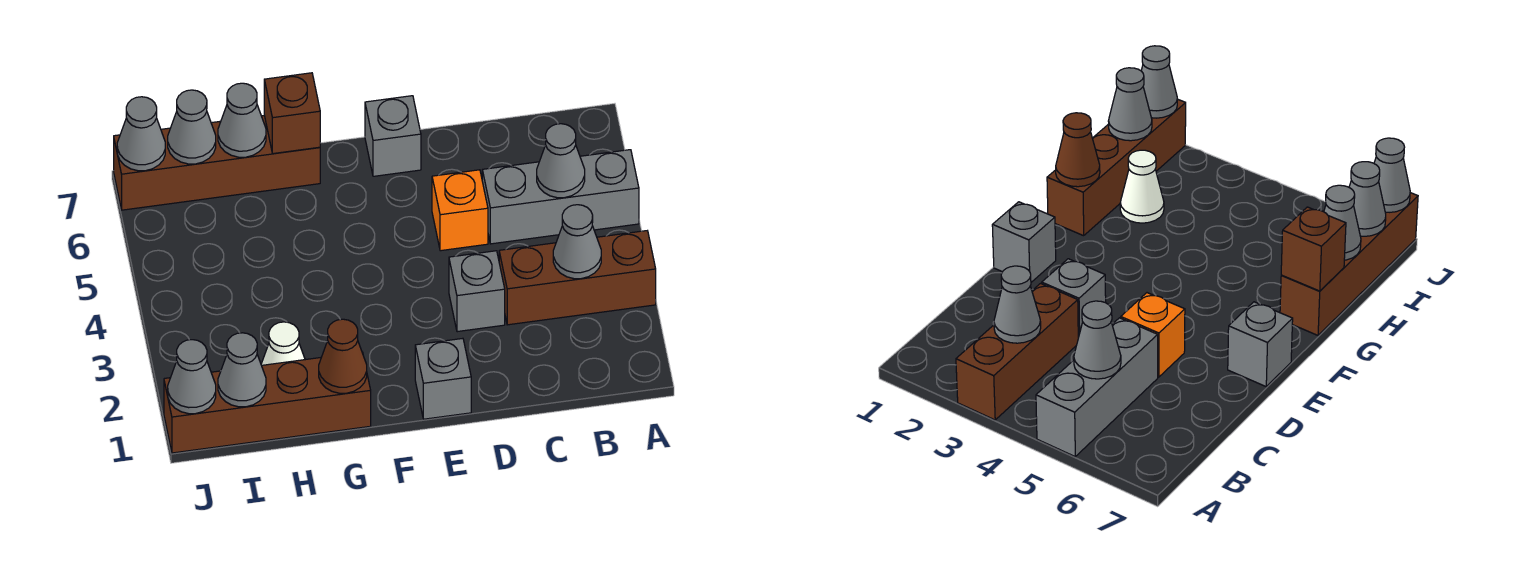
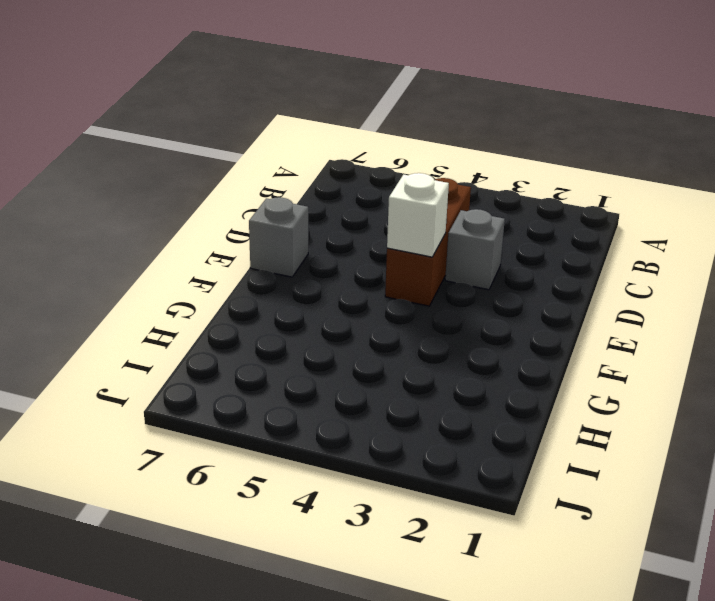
brown 1x3 brick [385,178,471,306] -> brown 1x3 brick moved to [499,231,656,325]
white 1x1 brick [387,173,449,257] -> none
none -> grey 1x3 brick [482,150,639,244]
none -> orange 1x1 brick [432,170,488,251]
none -> grey 1x1 brick [415,338,471,419]

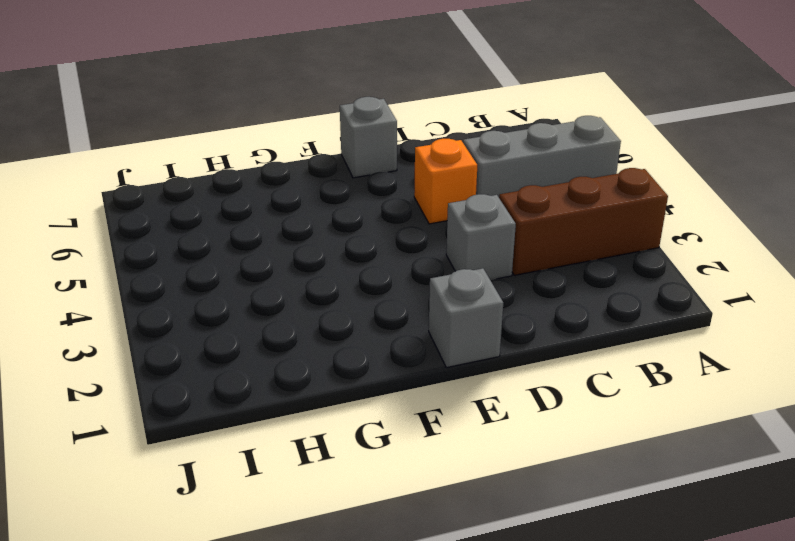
none -> brown 1x4 brick [164,352,371,453]
none -> brown 1x4 brick [114,116,320,210]
none -> white 1x1 cone [261,322,305,365]

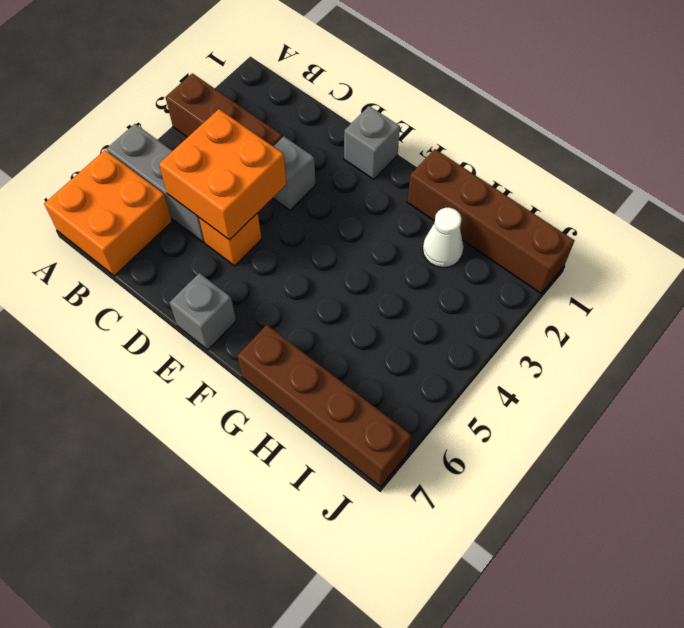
orange 2x2 brick [44,150,172,276] -> none
orange 2x2 brick [159,109,286,240] -> none
none -> grey 1x1 cone [553,205,601,279]
none -> grey 1x1 cone [537,124,585,198]
none -> brown 1x1 cone [319,319,367,393]

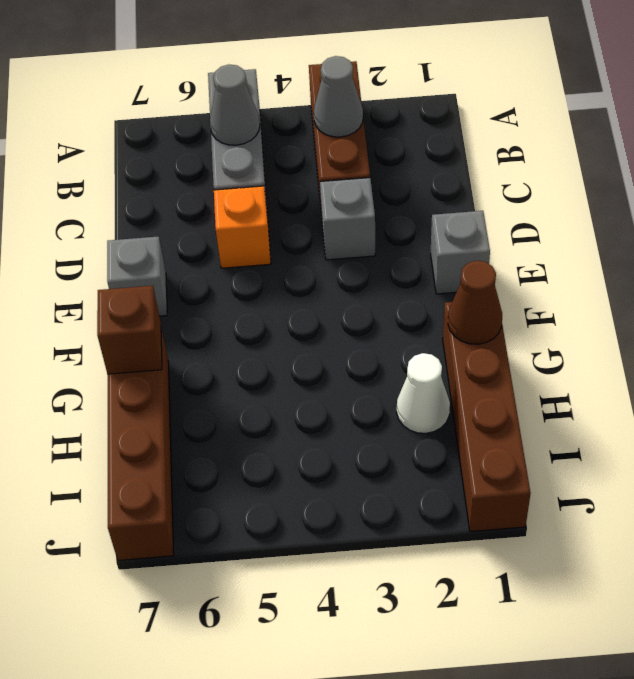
none -> grey 1x1 cone [218,83,266,157]
none -> grey 1x1 cone [218,333,266,407]
none -> grey 1x1 cone [168,90,216,164]

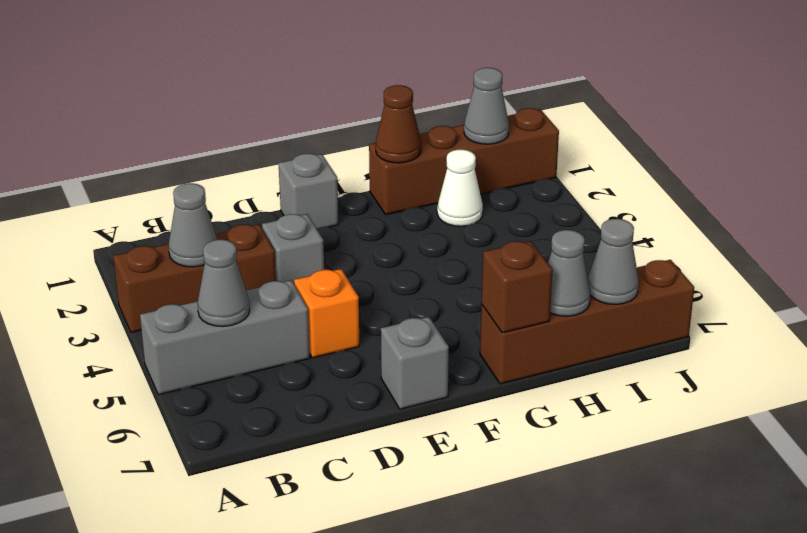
none -> grey 1x1 cone [168,340,216,414]
none -> grey 1x1 cone [117,97,165,171]

